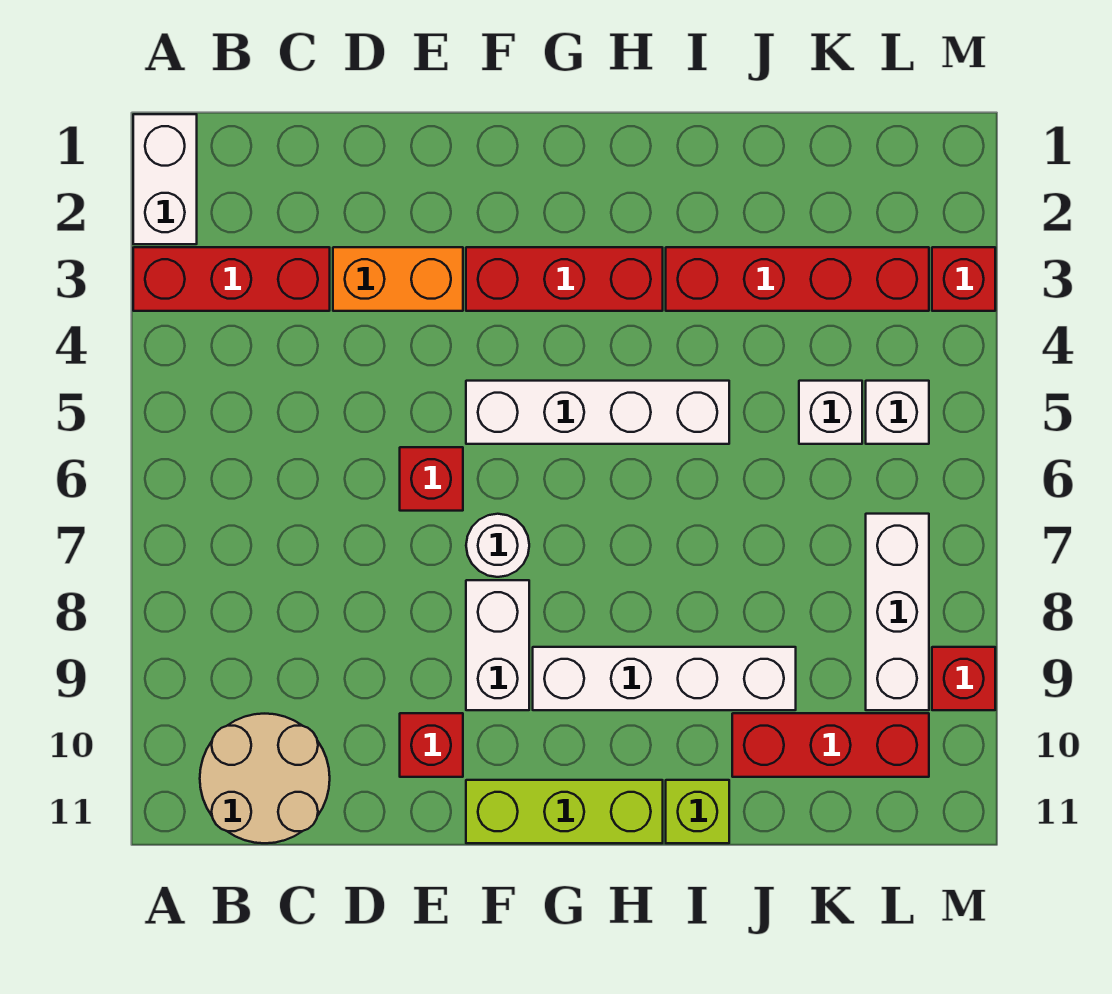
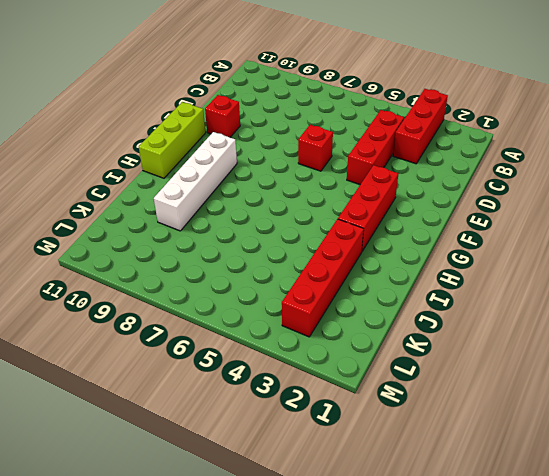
red 1x3 brick [347,110,404,185] -> red 1x3 brick moved to [732,713,929,777]
none -> white 1x2 brick [133,114,197,244]
none -> tan 2x2 round brick [200,714,330,843]
none -> orange 1x2 brick [333,247,463,311]

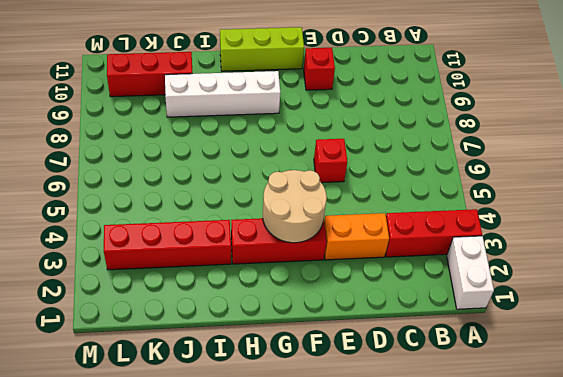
tan 2x2 round brick [263,170,327,243] -> tan 2x2 round brick moved to [200,714,330,843]
none -> white 1x4 brick [466,381,729,444]
none -> white 1x1 round brick [466,514,529,577]
none -> white 1x2 brick [466,580,529,710]

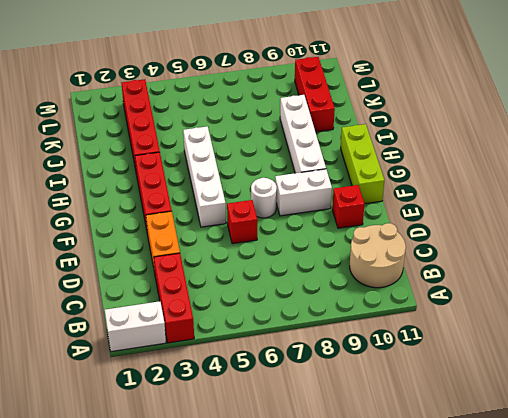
none -> lime 1x1 brick [666,780,729,843]
none -> white 1x1 brick [799,381,862,444]
none -> white 1x1 brick [866,381,929,444]

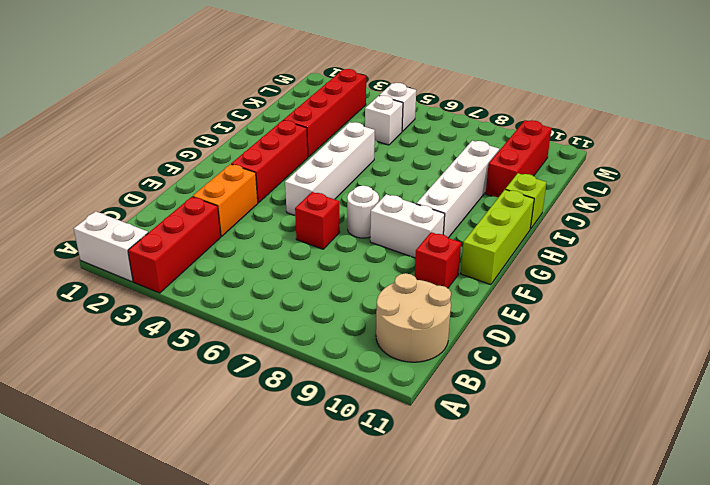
none -> white 1x3 brick [866,514,929,710]
none -> red 1x1 brick [932,247,995,311]
none -> red 1x1 brick [932,647,995,710]

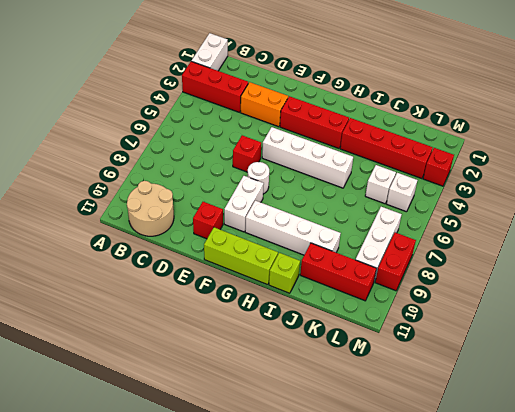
red 1x2 brick [375,232,416,291] -> red 1x1 brick [932,647,995,710]

